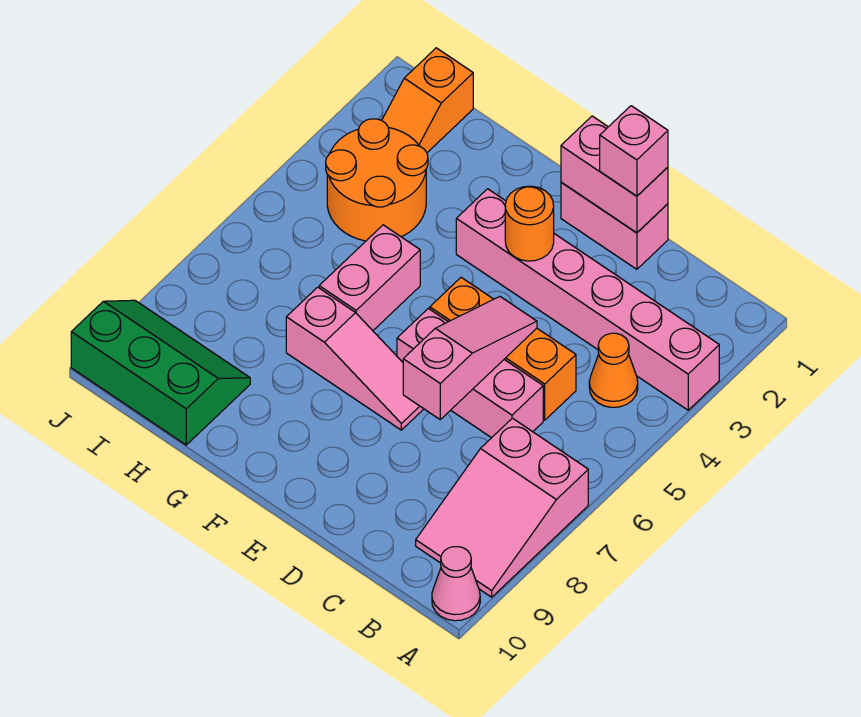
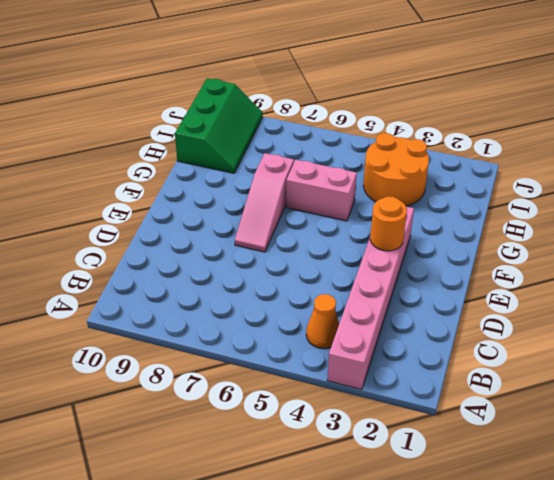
none -> pink 2x3 slope [416,418,588,597]
none -> pink 1x1 cone [432,547,480,621]
none -> orange 1x3 brick [430,277,576,420]

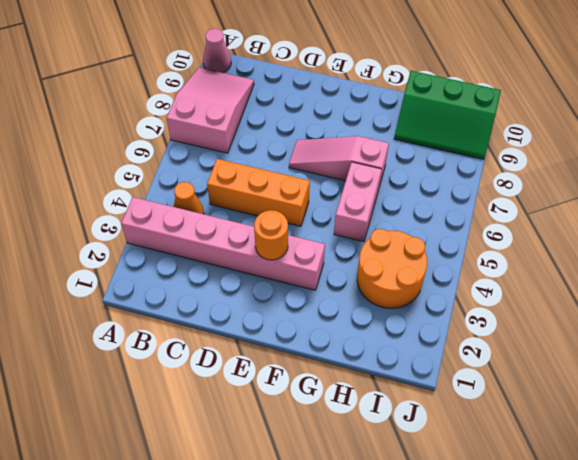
none -> pink 1x3 brick [397,308,543,438]
none -> pink 1x2 brick [561,182,668,269]
none -> orange 1x2 slope [382,48,473,153]

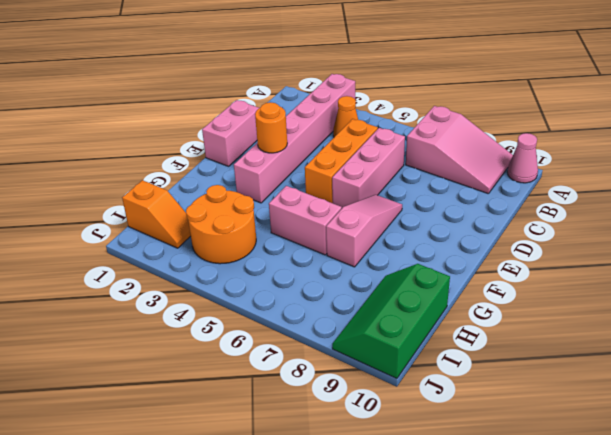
none -> pink 1x2 brick [561,116,668,233]
none -> pink 1x3 slope [403,297,537,419]
none -> pink 1x1 brick [600,106,668,196]

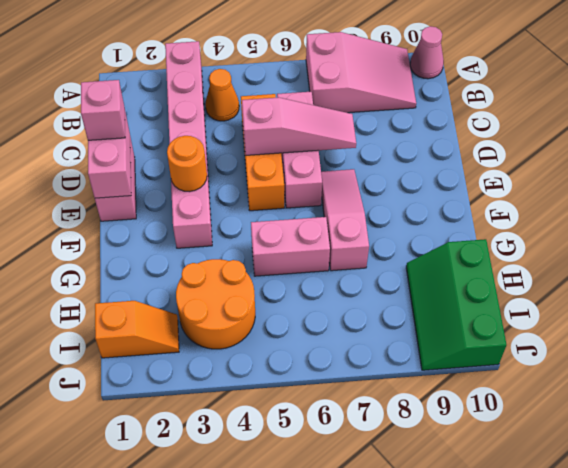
pink 1x3 slope [242,97,356,156] -> pink 1x3 slope turned to [403,297,537,419]

